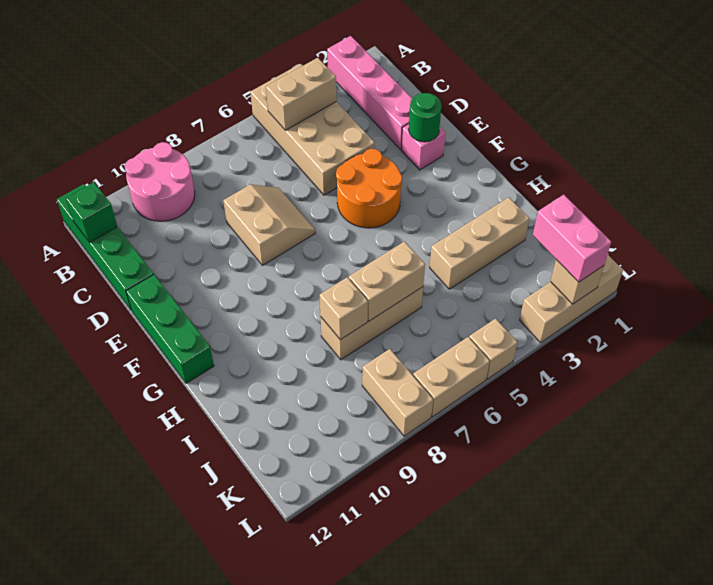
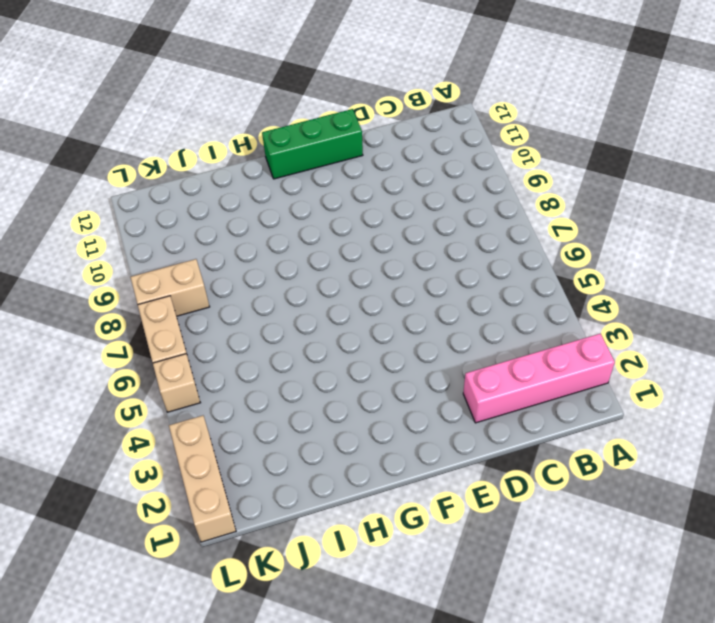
none -> tan 2x4 brick [250,64,375,195]
none -> pink 2x2 round brick [125,142,195,221]
none -> green 1x4 brick [57,184,154,311]

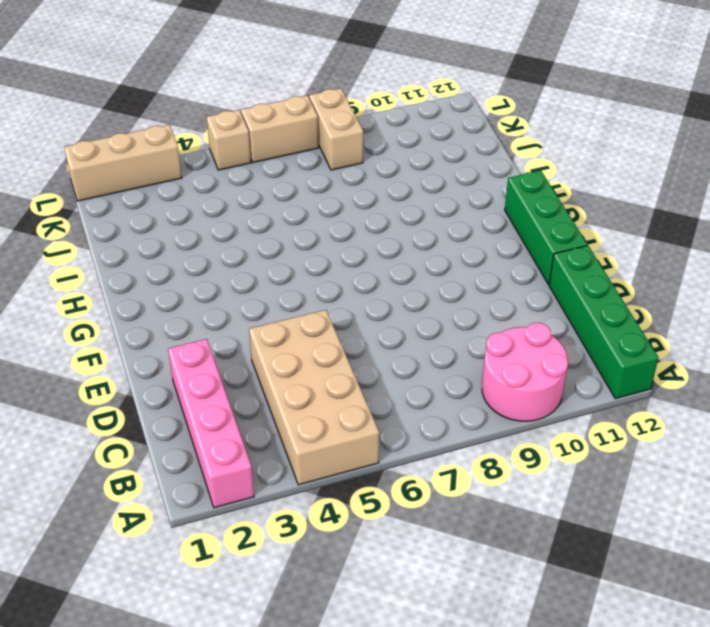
none -> tan 2x2 slope [223,185,315,265]
none -> pink 1x1 brick [401,124,445,170]
none -> orange 2x2 round brick [336,149,402,228]

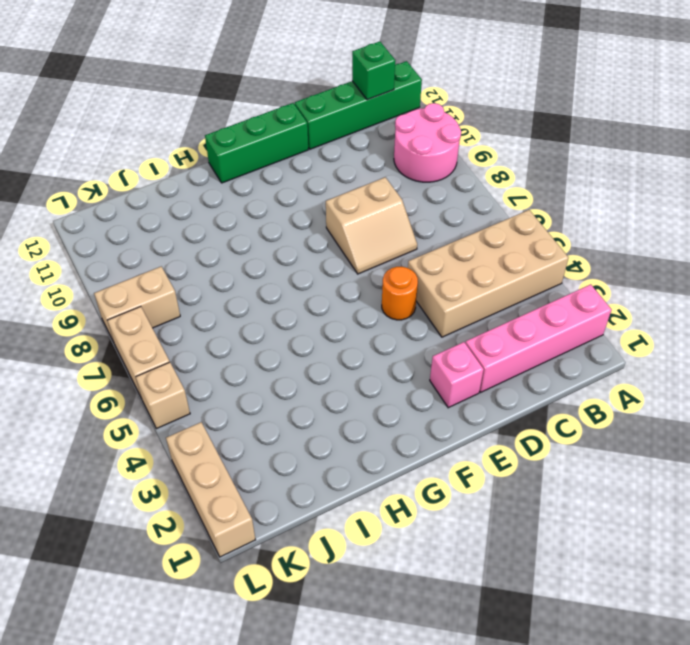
orange 1x1 round brick [382,267,418,320] -> orange 2x2 round brick [336,149,402,228]
none -> tan 1x3 brick [430,197,529,289]
none -> tan 1x3 brick [321,287,423,360]
none -> tan 1x2 brick [266,58,336,130]

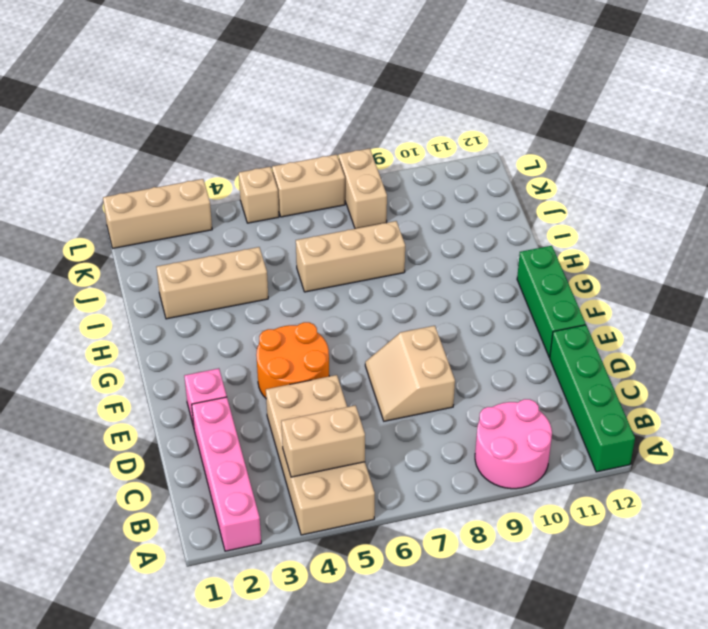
none -> green 1x1 brick [66,182,117,243]
none -> green 1x1 round brick [409,93,441,142]
none -> tan 1x2 brick [349,242,425,321]

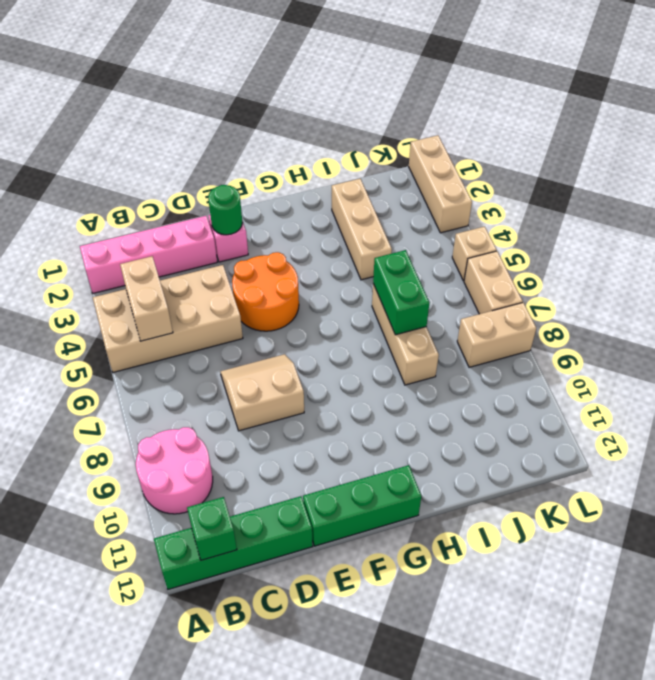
green 1x2 brick [373,250,429,335] -> tan 1x2 brick [349,242,425,321]
none -> tan 1x1 brick [320,277,368,340]
none -> tan 1x1 brick [551,260,604,304]
none -> pink 1x2 brick [533,195,611,282]

